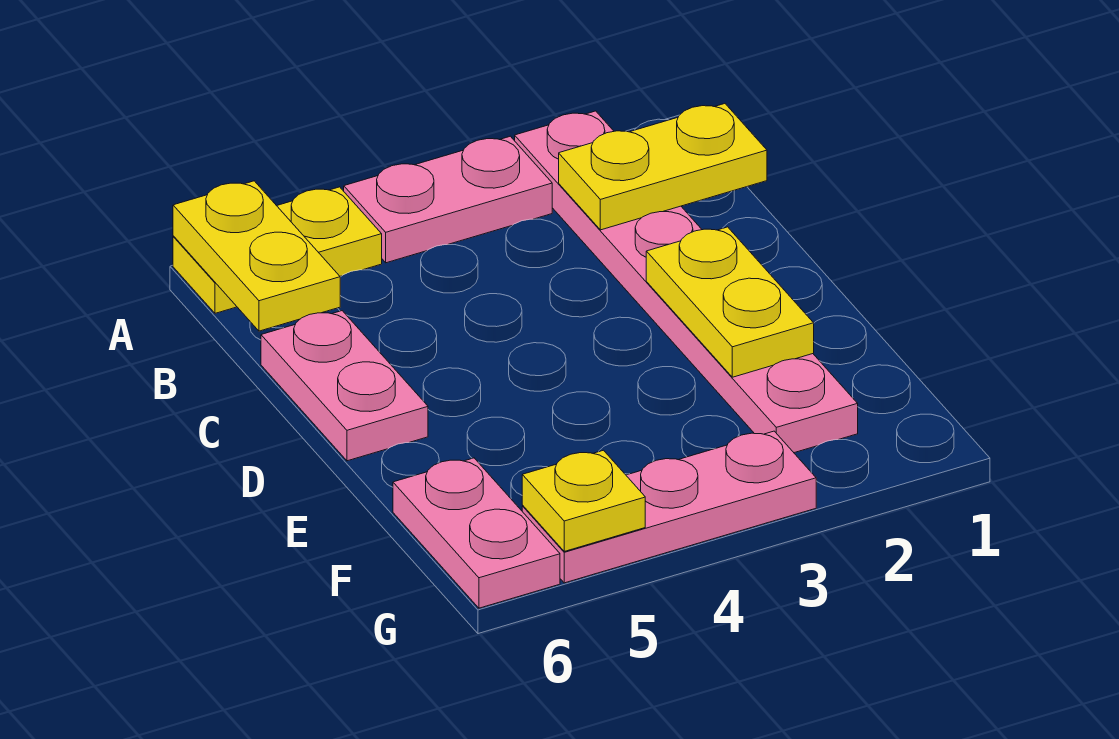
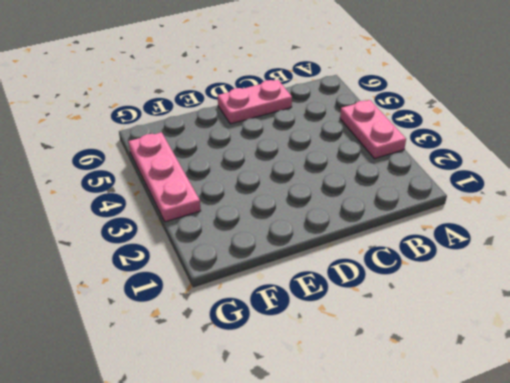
none -> pink 1x6 plate [515,111,858,453]
none -> yellow 1x2 plate [173,187,382,313]

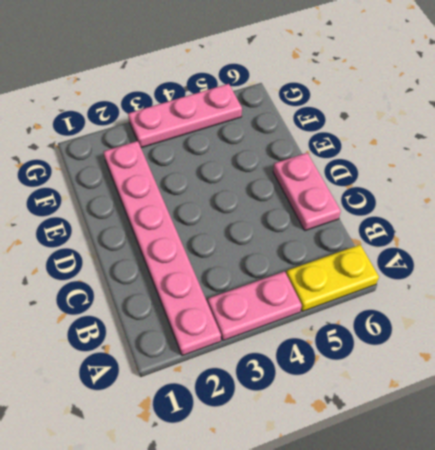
none -> pink 1x2 plate [393,458,560,608]
none -> yellow 1x2 plate [173,181,340,331]

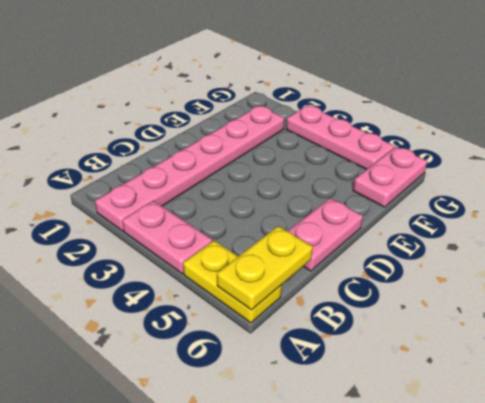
none -> yellow 1x2 plate [559,104,767,230]
none -> yellow 1x2 plate [646,227,814,377]

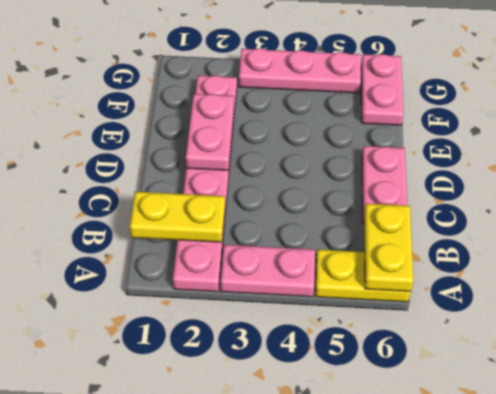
pink 1x2 plate [186,94,234,170] -> yellow 1x2 plate [646,227,814,377]
none -> yellow 1x1 plate [522,450,645,551]

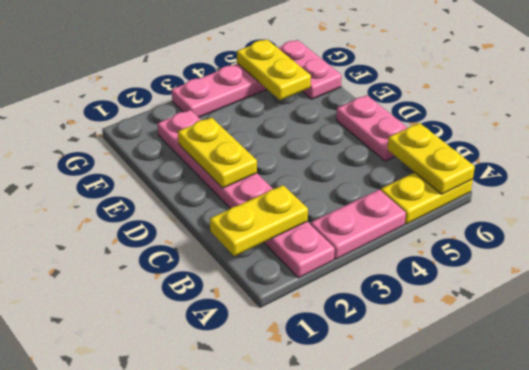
yellow 1x2 plate [237,40,311,100] -> yellow 1x1 plate [522,450,645,551]

